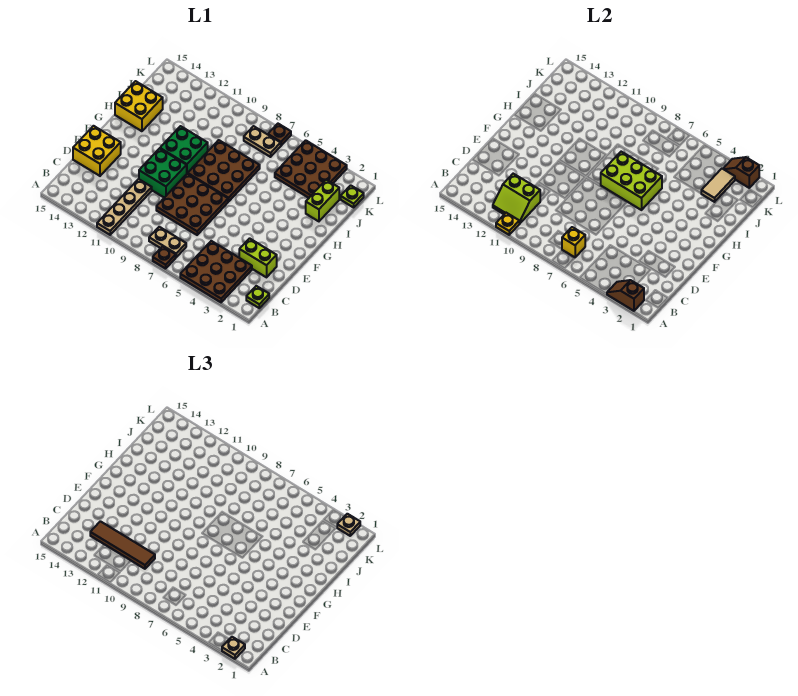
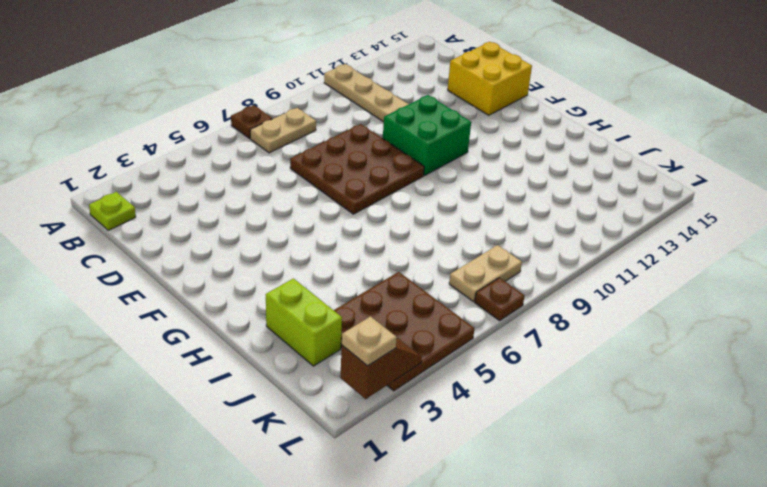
none -> brown 3x3 plate [180,241,252,302]
none -> lime 1x2 brick [239,238,277,277]
none -> brown 3x3 plate [188,140,260,202]

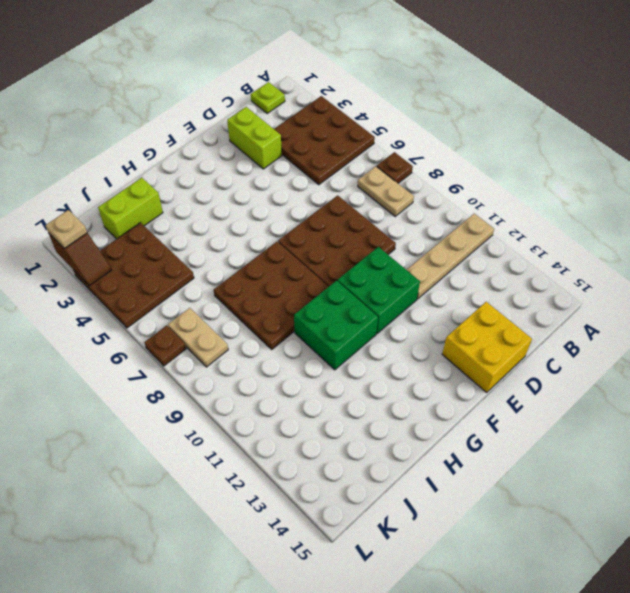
none -> yellow 2x2 brick [115,81,163,131]
none -> lime 1x1 plate [341,185,364,207]
none -> brown 1x2 slope [607,280,644,311]

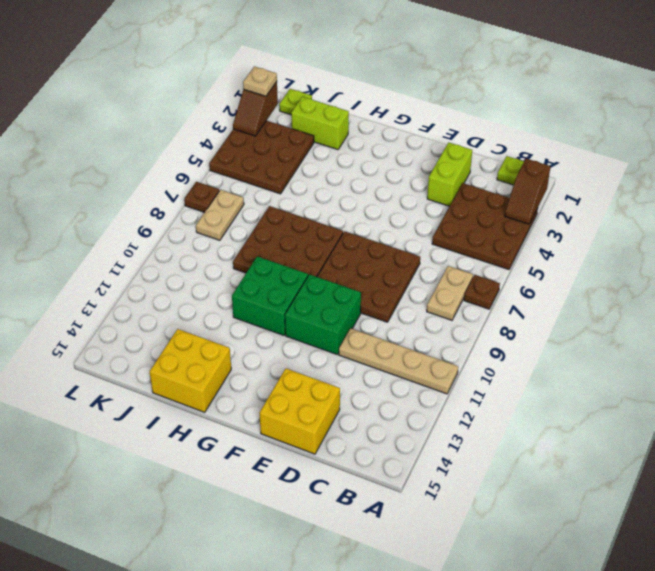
none -> yellow 1x1 plate [496,213,519,235]
none -> yellow 1x1 brick [562,227,585,257]
none -> lime 2x2 slope [493,174,540,224]

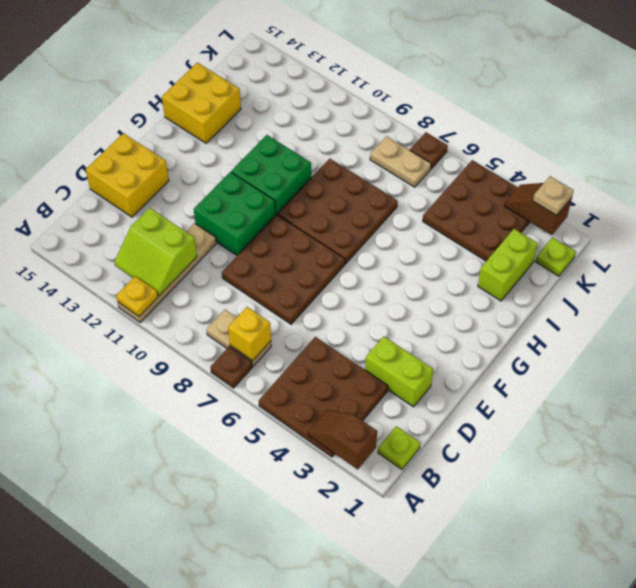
none -> lime 2x3 brick [601,152,662,210]
none -> tan 1x2 tile [701,169,735,202]
none -> tan 1x1 plate [222,637,245,659]

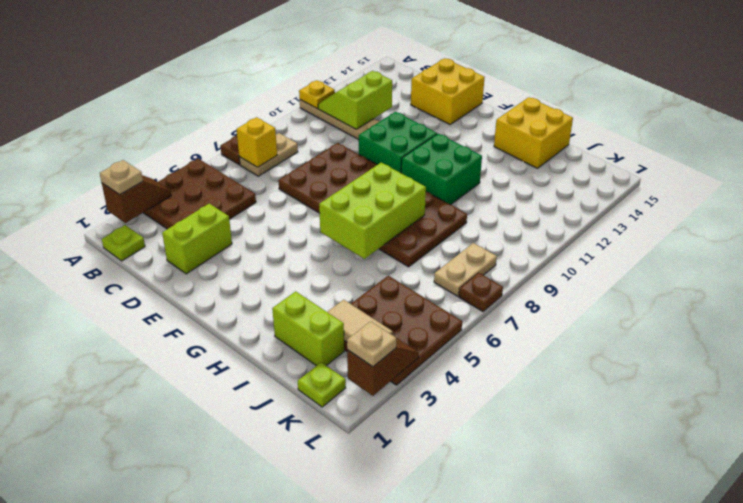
none -> brown 1x4 tile [90,521,155,569]

